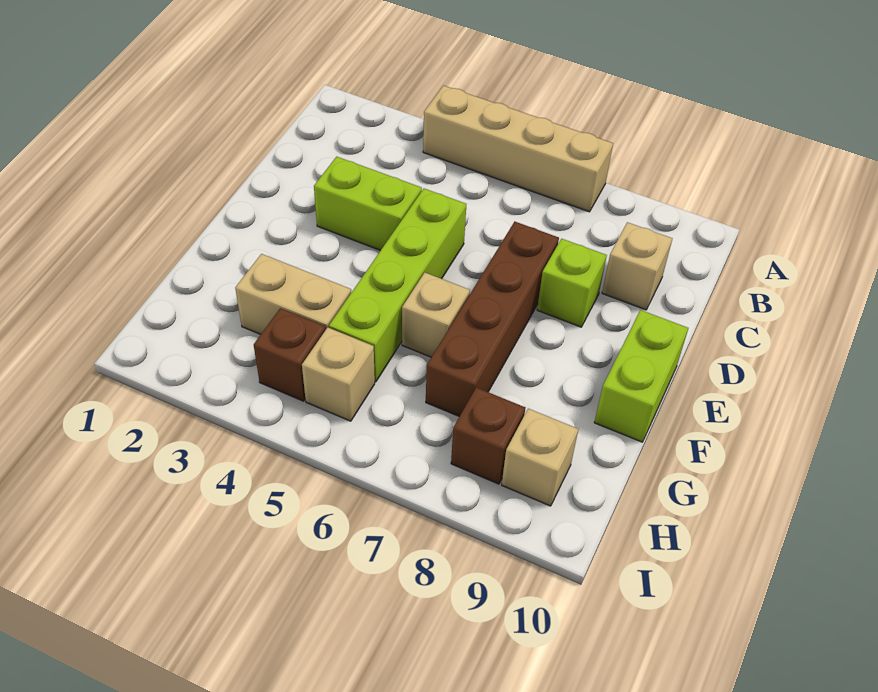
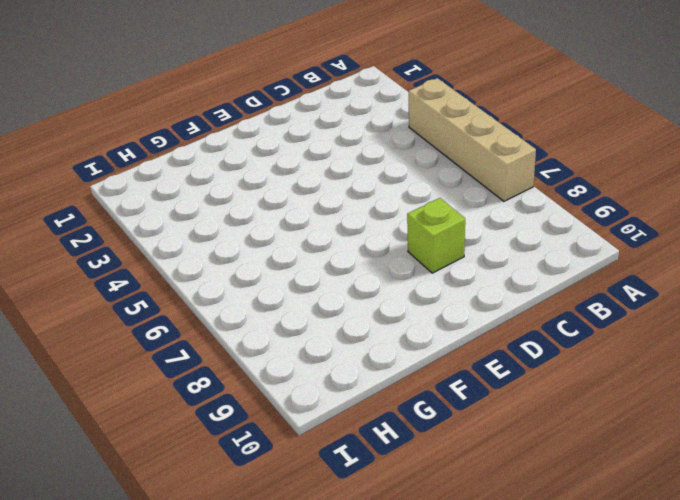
none -> tan 1x1 brick [602,222,672,310]
none -> lime 1x2 brick [314,157,422,251]
none -> lime 1x4 brick [329,189,466,382]

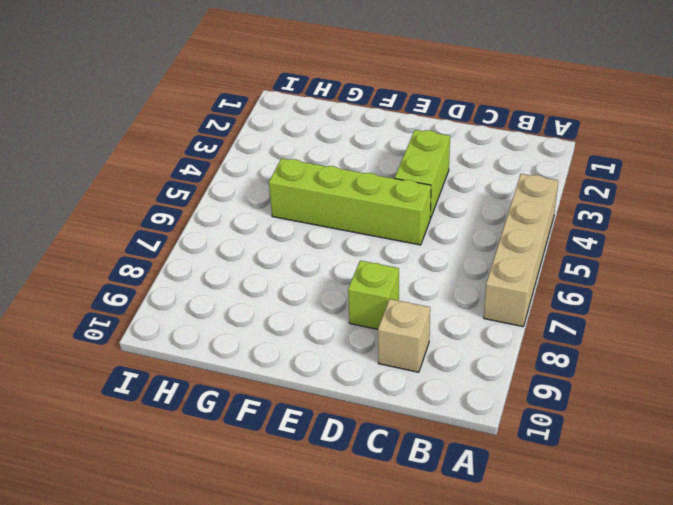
none -> brown 1x4 brick [426,222,559,417]
none -> lime 1x2 brick [594,310,688,442]
none -> tan 1x1 brick [402,273,470,357]

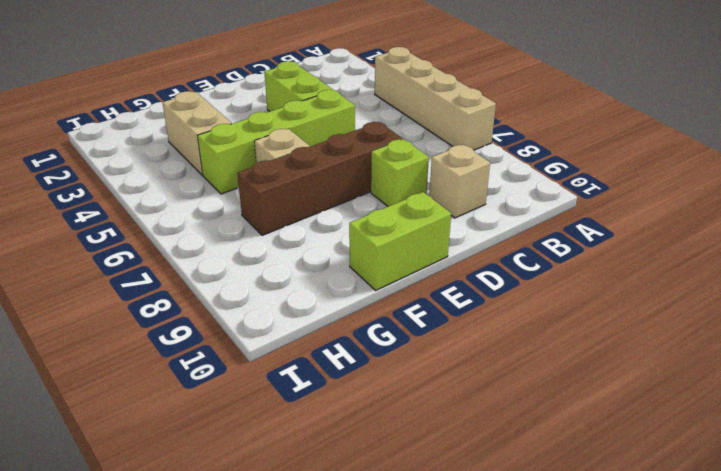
none -> brown 1x1 brick [254,308,326,401]
none -> tan 1x1 brick [302,328,375,421]
none -> brown 1x1 brick [451,388,525,484]

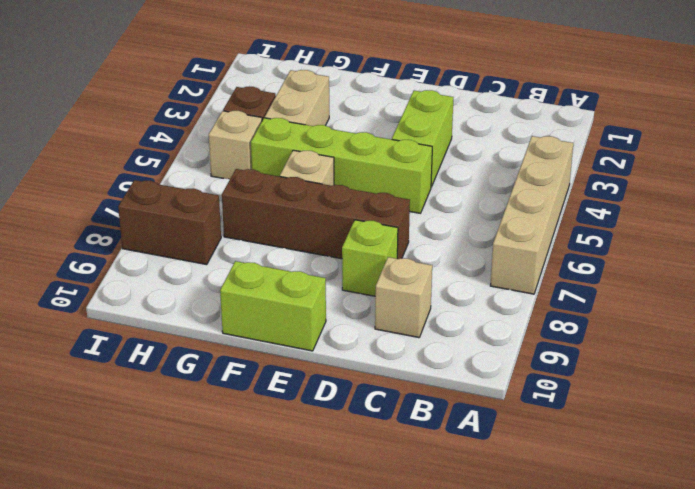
brown 1x2 brick [118,180,221,265] -> brown 1x1 brick [451,388,525,484]
none -> tan 1x1 brick [502,409,578,506]

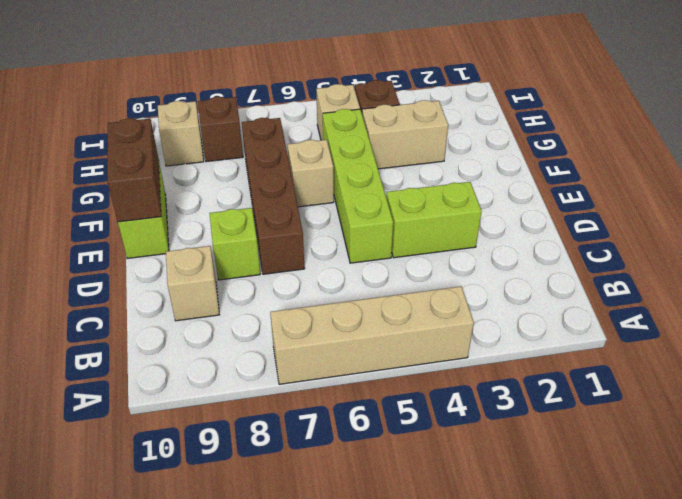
brown 1x2 brick [107,118,161,222] -> none

